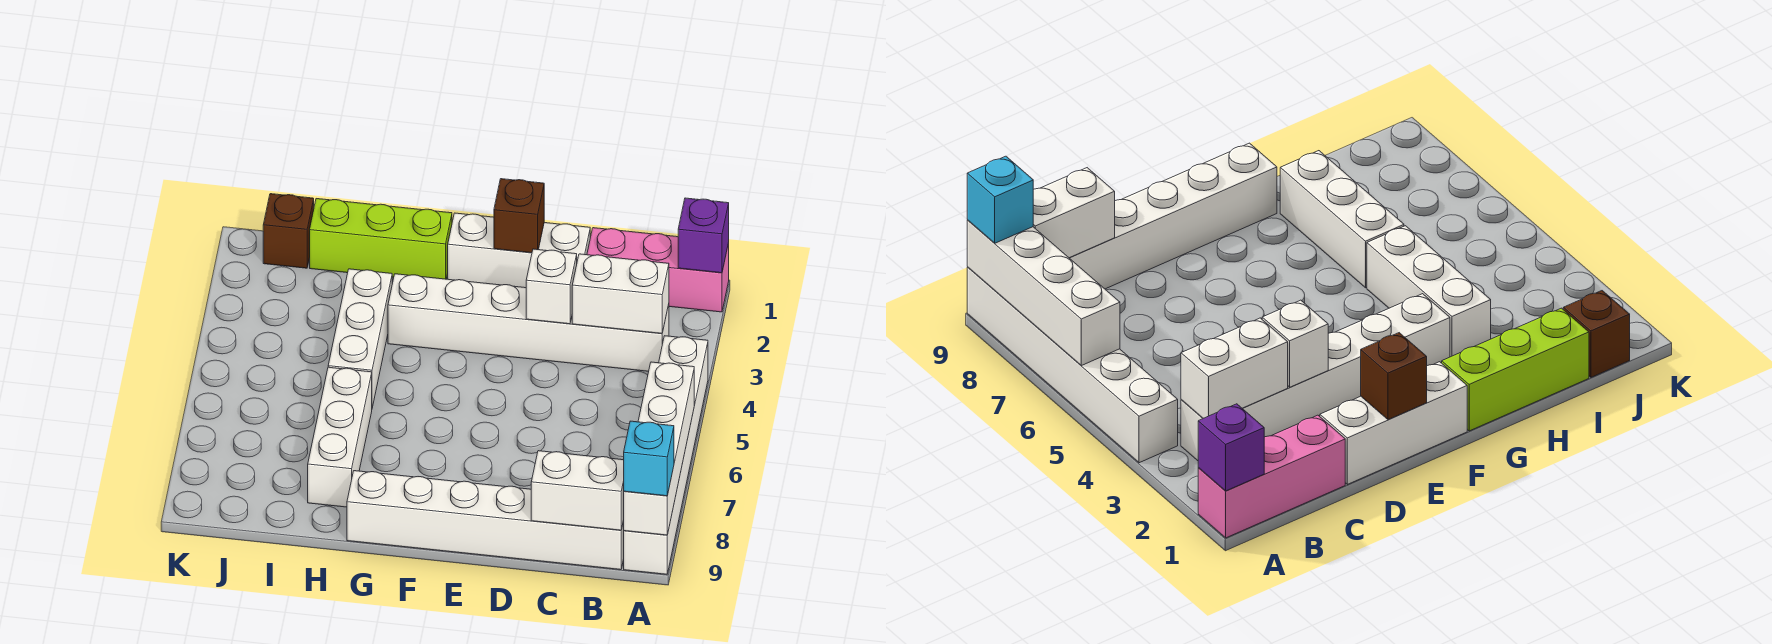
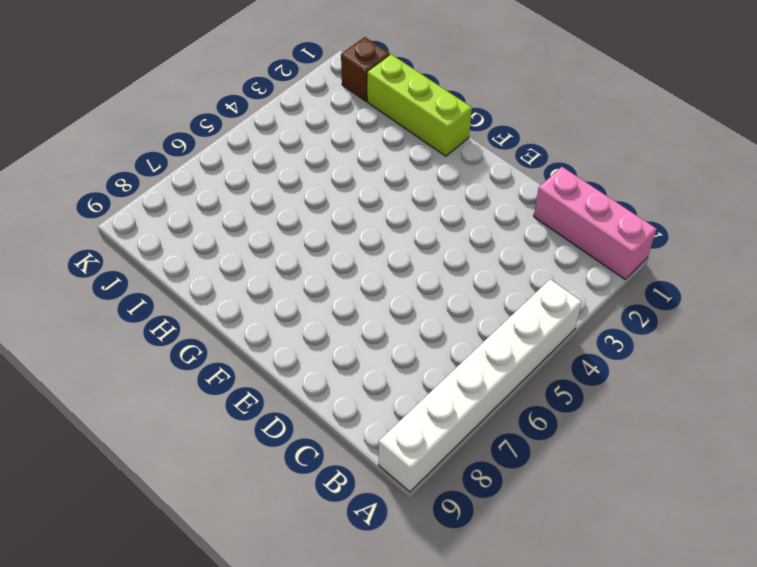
none -> white 1x6 brick [388,274,669,371]
none -> white 1x6 brick [347,471,624,570]
none -> white 1x3 brick [448,213,590,288]

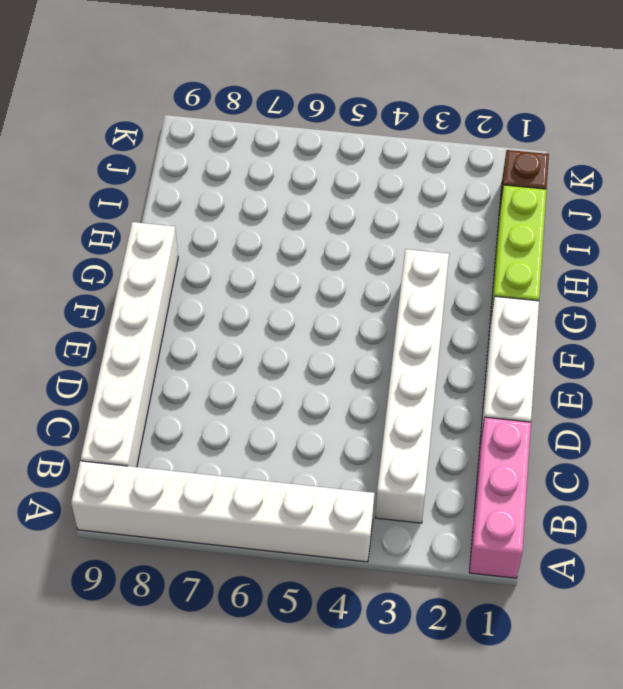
none -> white 1x3 brick [328,269,392,408]
none -> white 1x3 brick [308,367,372,507]
none -> purple 1x1 brick [678,198,729,273]

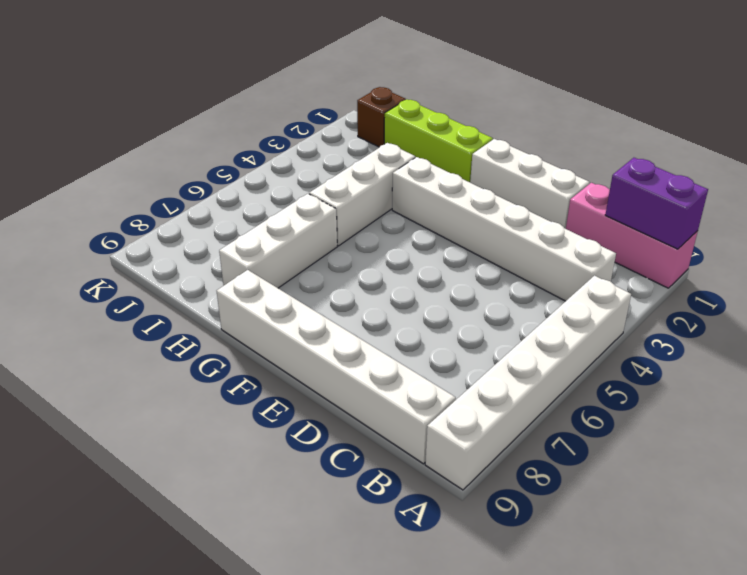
purple 1x2 brick [605,158,708,249] -> purple 1x1 brick [678,198,729,273]
none -> white 1x4 brick [624,362,694,535]
none -> white 1x2 brick [572,254,669,333]
none -> white 1x2 brick [531,451,624,530]

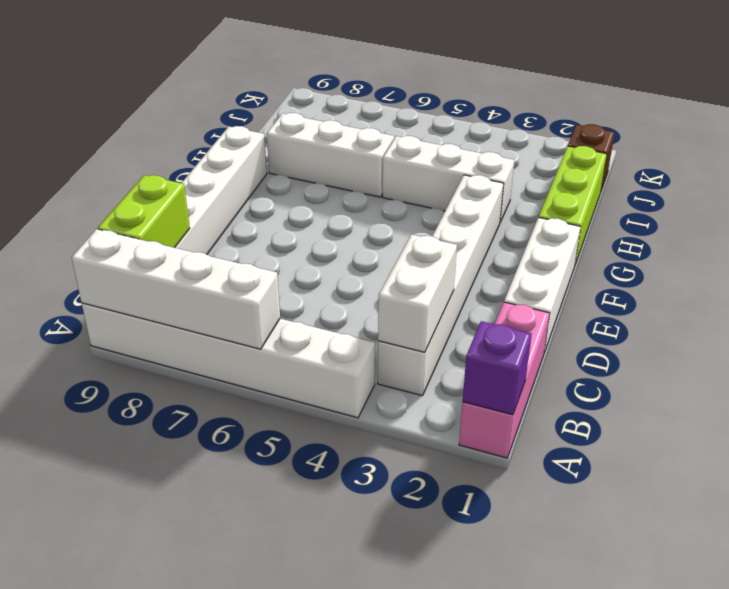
lime 1x2 brick [98,175,190,248] -> white 1x2 brick [531,451,624,530]
none -> white 1x1 brick [526,249,577,324]
none -> brown 1x1 brick [494,179,544,253]
none -> cyan 1x1 brick [624,421,674,496]

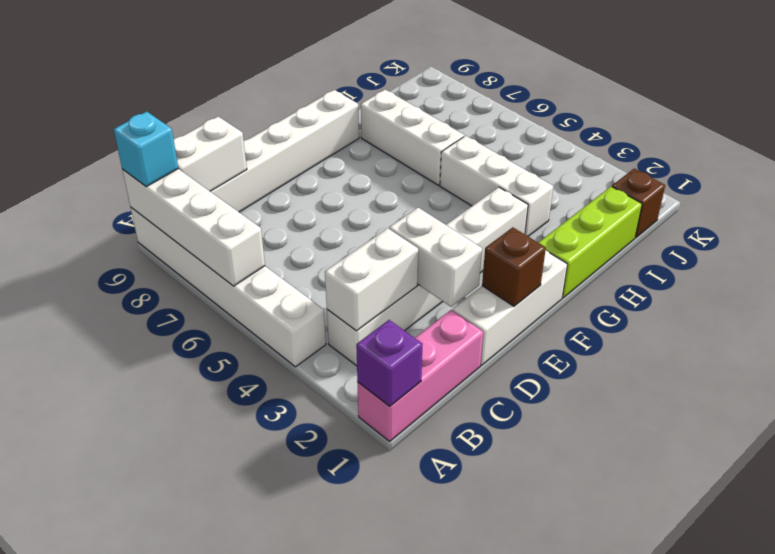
white 1x2 brick [389,208,482,307] -> white 1x1 brick [526,249,577,324]

